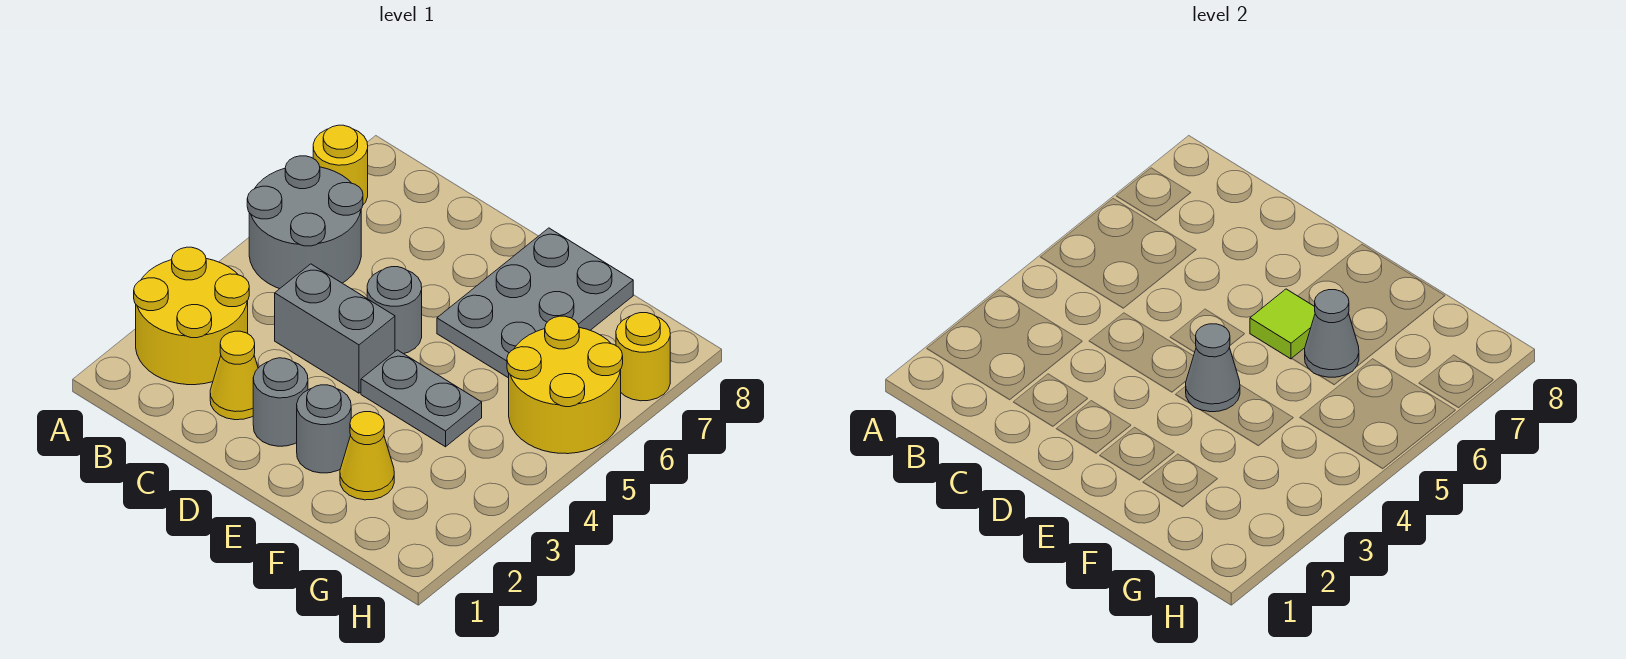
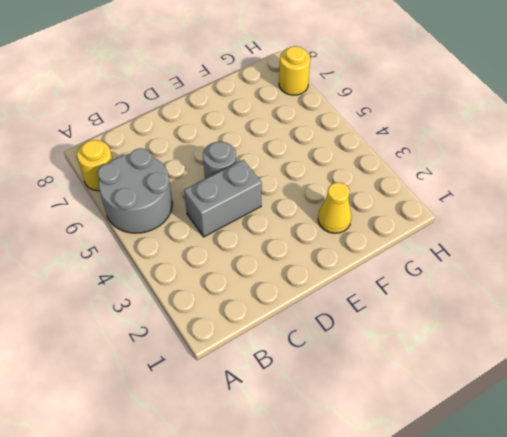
none -> yellow 2x2 round brick [134,247,249,385]
none -> yellow 1x1 cone [210,331,258,420]
none -> grey 1x1 round brick [253,358,308,446]

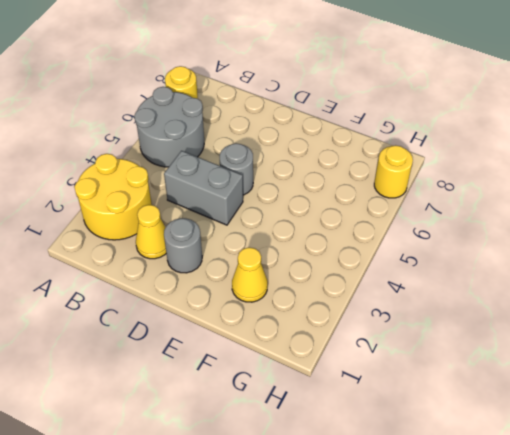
none -> grey 1x1 round brick [297,385,351,473]
none -> grey 1x2 plate [361,350,482,447]
none -> grey 2x3 plate [437,228,633,378]

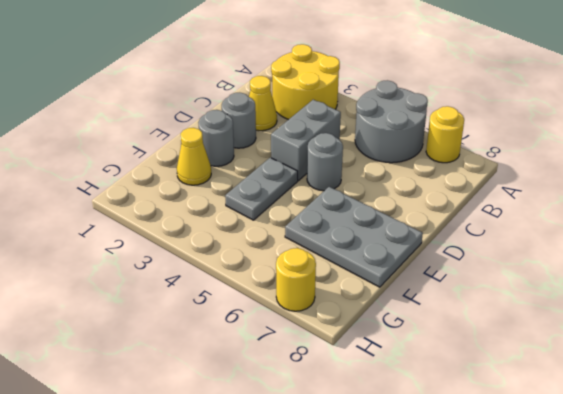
none -> yellow 2x2 round brick [507,316,623,454]
none -> grey 1x1 cone [1186,324,1240,412]
none -> lime 1x1 tile [1250,289,1315,359]

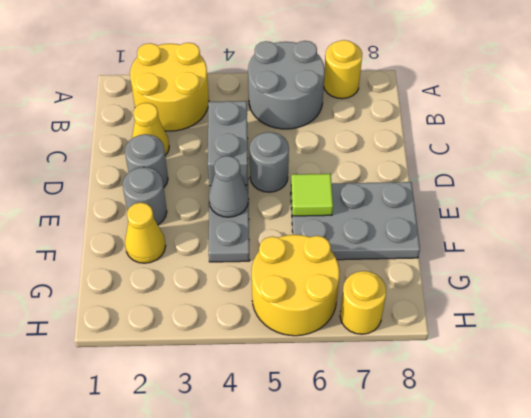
none -> grey 1x1 cone [1305,290,1359,377]

